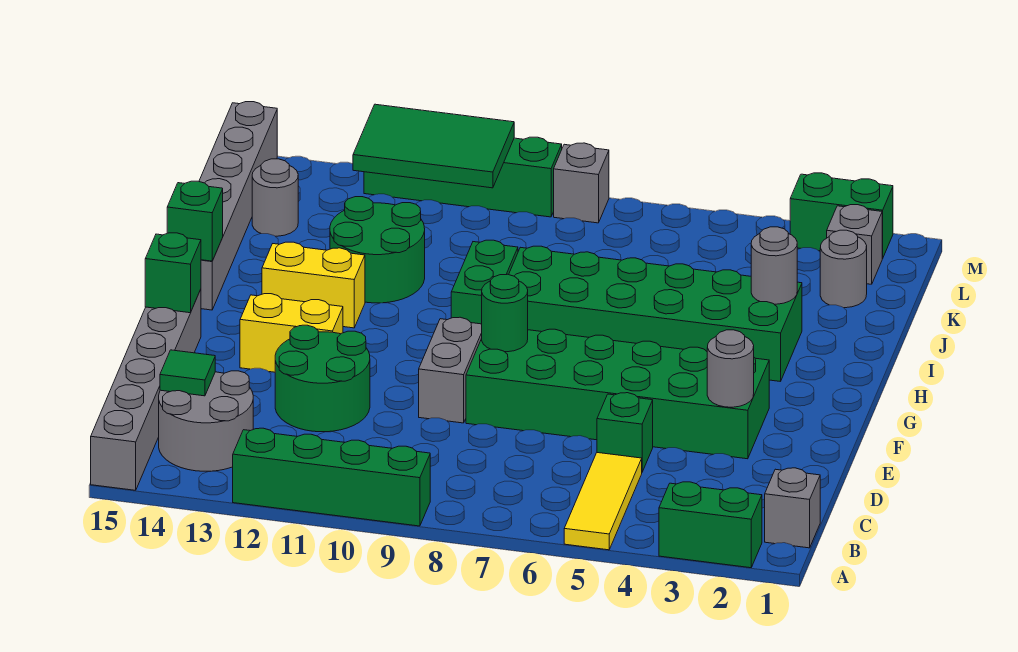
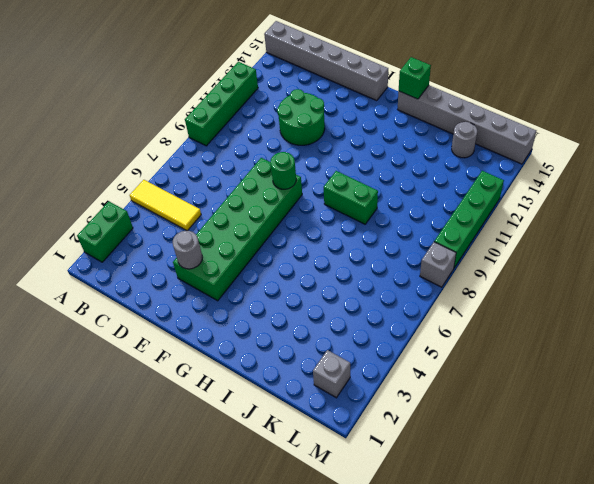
none -> grey 1x1 brick [765,468,820,548]
none -> grey 2x2 round brick [159,371,253,471]
none -> green 1x1 brick [597,393,653,472]

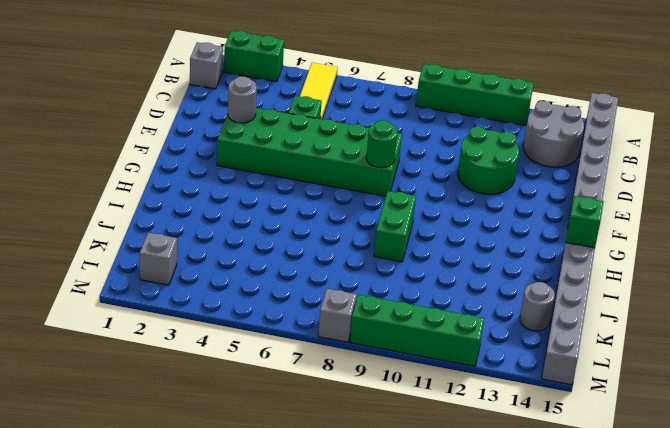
none -> grey 1x2 brick [419,317,482,423]
none -> yellow 1x2 brick [240,294,343,372]
none -> green 2x6 brick [509,246,802,382]

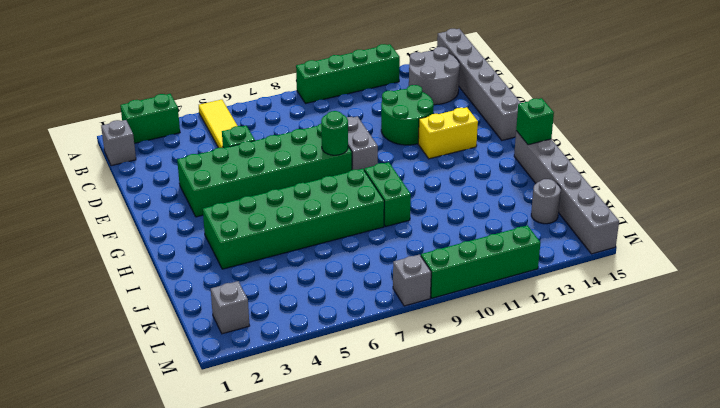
none -> yellow 1x2 brick [262,242,365,328]
none -> green 2x2 round brick [330,197,425,303]
none -> grey 1x1 round brick [820,230,867,308]

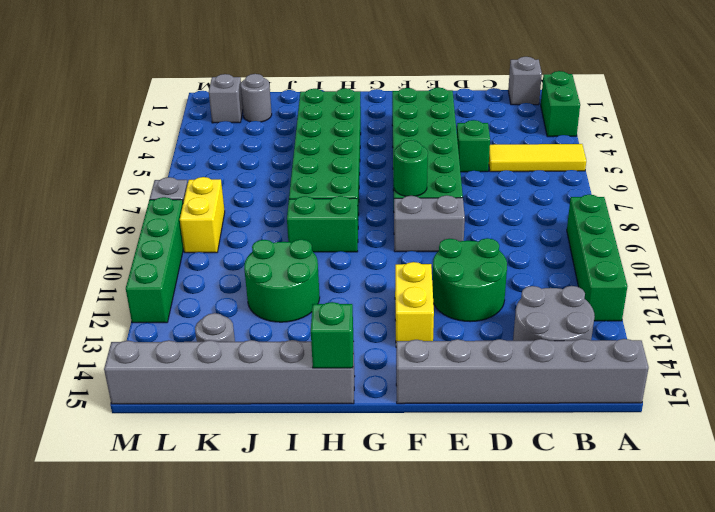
yellow 1x2 brick [180,177,225,253] -> yellow 1x2 brick moved to [262,242,365,328]
none -> green 1x2 brick [790,173,893,258]
none -> green 1x1 tile [160,350,215,396]
none -> grey 1x1 round brick [707,330,754,407]

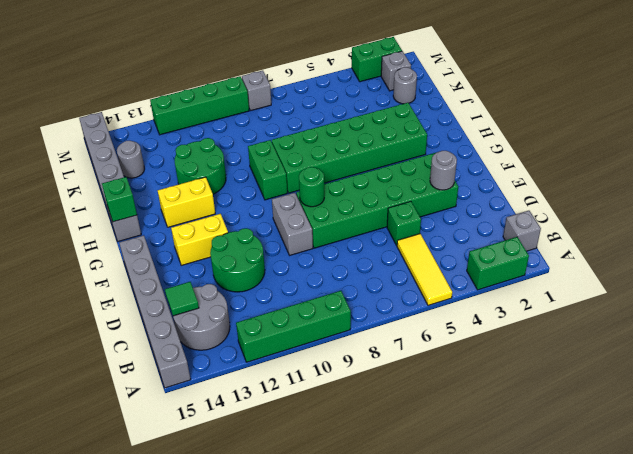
none -> green 1x1 brick [145,233,201,313]
none -> grey 1x1 round brick [751,227,797,304]
none -> green 2x3 tile [353,104,514,188]

